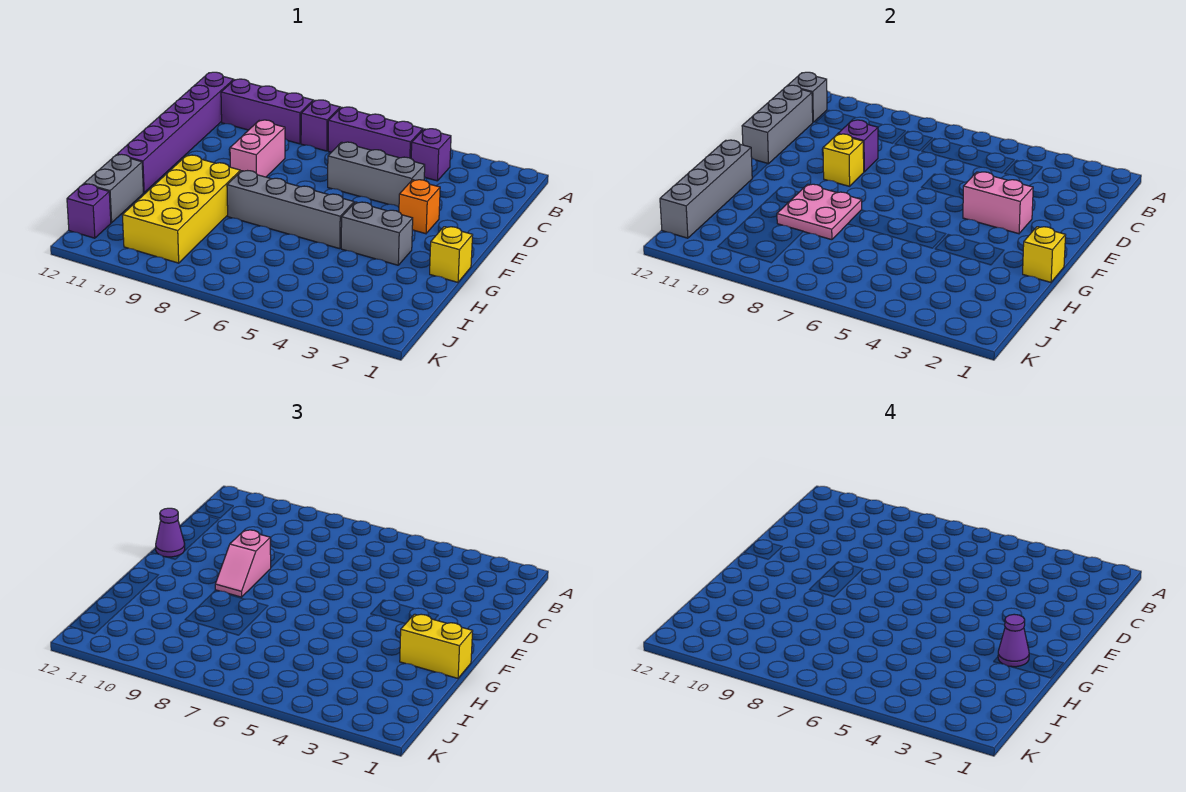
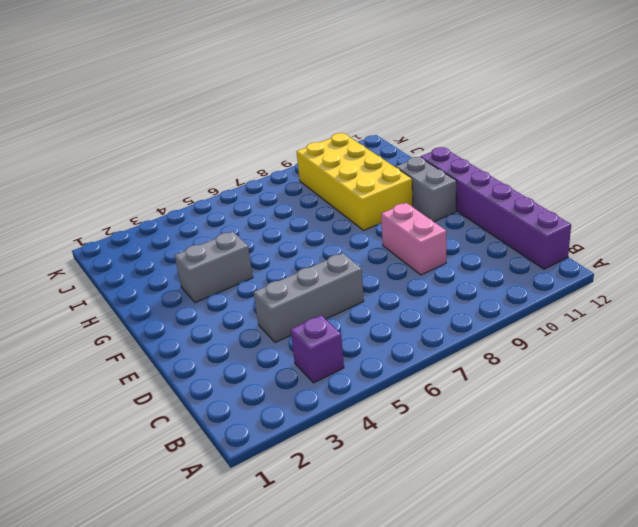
grey 1x2 brick [396,157,457,222] -> grey 1x2 brick moved to [84,154,143,223]
none -> purple 1x3 brick [328,107,423,158]
none -> purple 1x1 brick [301,100,340,151]
none -> purple 1x3 brick [221,79,313,144]

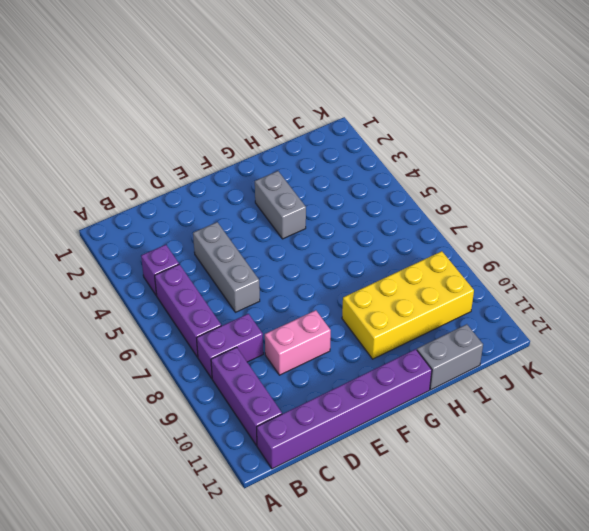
purple 1x2 brick [197,314,263,378] -> purple 1x1 brick [301,100,340,151]
none -> orange 1x1 brick [399,180,440,234]
none -> yellow 1x1 brick [430,227,473,282]
none -> grey 1x4 brick [227,171,354,249]

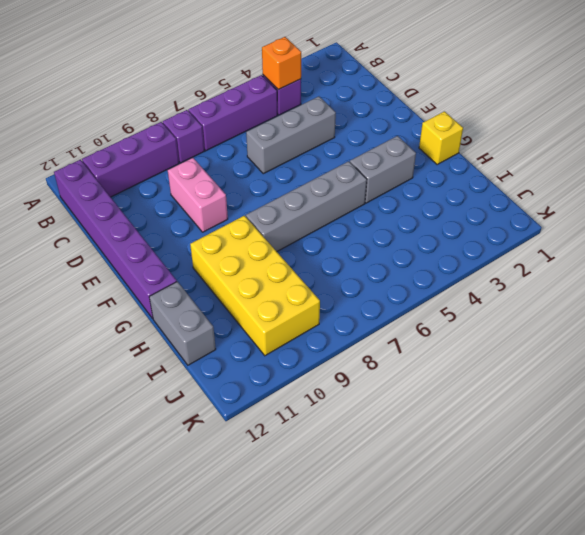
orange 1x1 brick [262,37,301,90] -> orange 1x1 brick moved to [399,180,440,234]
none -> purple 1x1 brick [67,184,111,238]
none -> grey 1x1 brick [788,72,827,122]
none -> grey 1x3 brick [742,85,813,164]

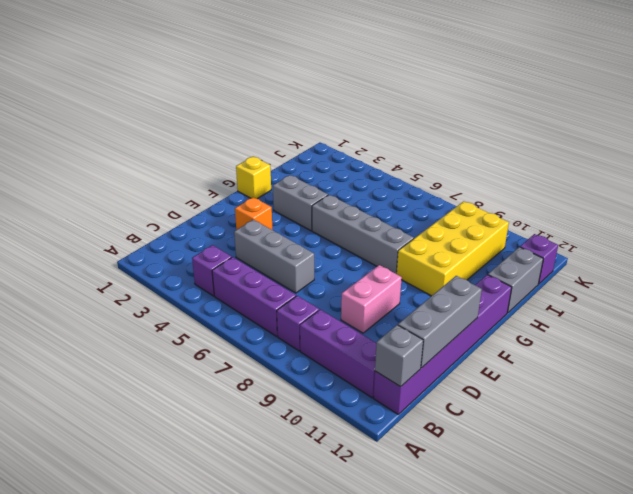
none -> purple 1x1 brick [838,120,878,172]
none -> pink 1x2 brick [963,172,1033,234]
none -> yellow 1x1 brick [823,134,864,186]

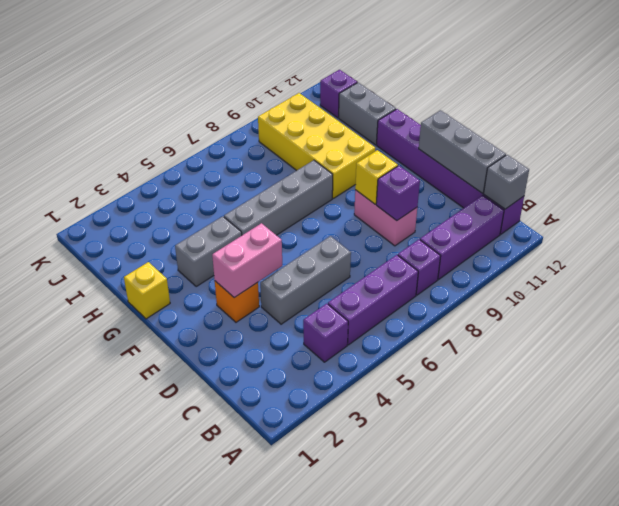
none -> yellow 1x1 brick [1023,227,1066,282]
none -> pink 2x2 plate [777,184,862,240]
none -> grey 1x4 brick [660,140,752,238]

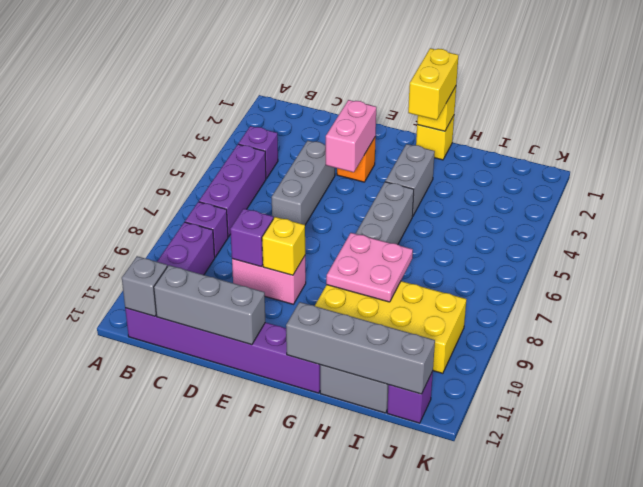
none -> pink 1x2 slope [215,530,271,597]
none -> purple 1x1 cone [156,508,185,557]
none -> purple 1x1 cone [998,614,1029,667]

